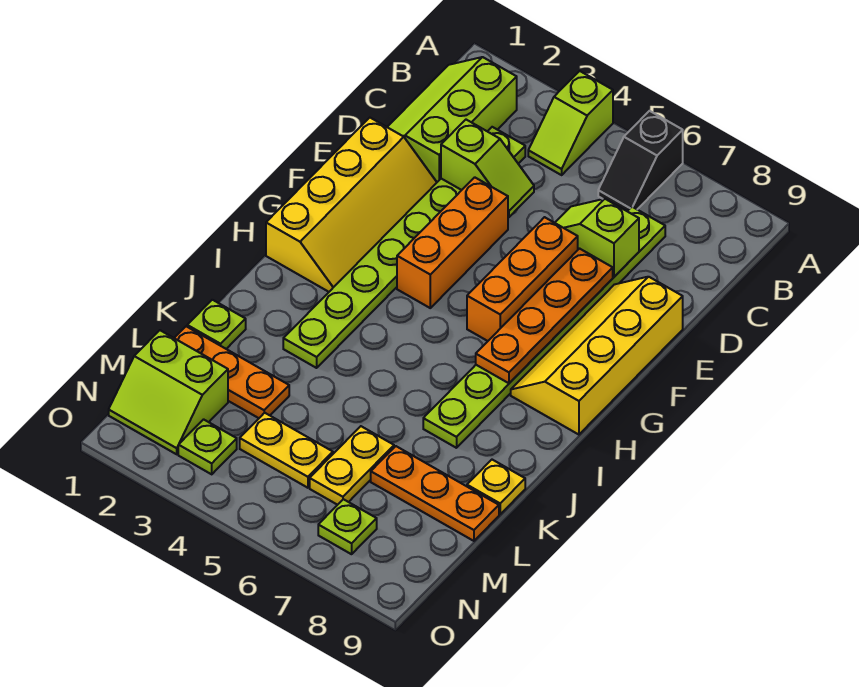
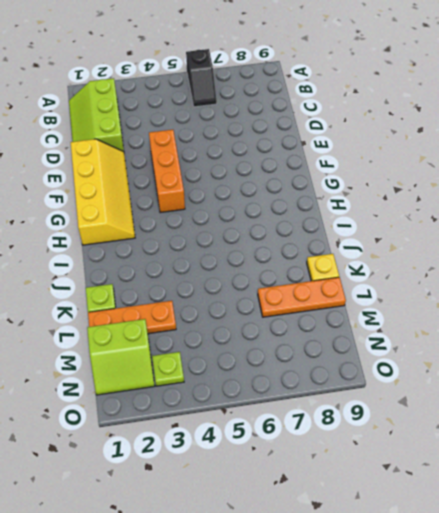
none -> lime 1x2 slope [528,71,613,175]
none -> lime 1x8 plate [283,127,525,368]
none -> lime 1x8 plate [423,207,665,448]

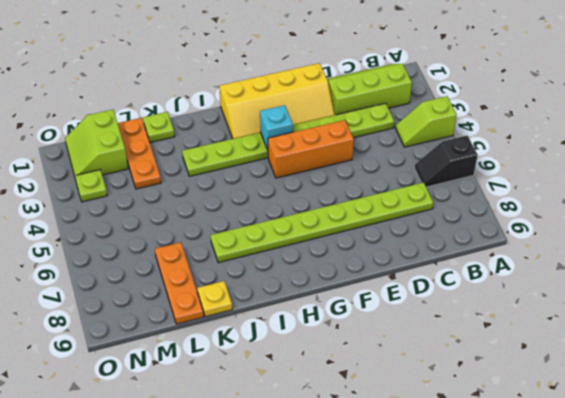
cyan 1x1 brick [260,105,293,150] -> none
none -> orange 1x3 brick [467,217,578,341]
none -> yellow 2x4 slope [511,277,683,435]
none -> yellow 1x2 plate [310,426,394,505]

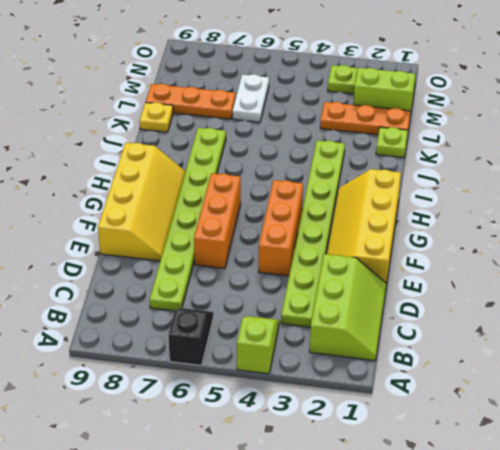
white 1x2 plate [233,74,269,122] -> yellow 1x2 plate [310,426,394,505]
none -> yellow 1x2 plate [240,413,333,488]
none -> lime 1x1 plate [318,499,377,554]
none -> lime 1x2 slope [441,120,534,217]

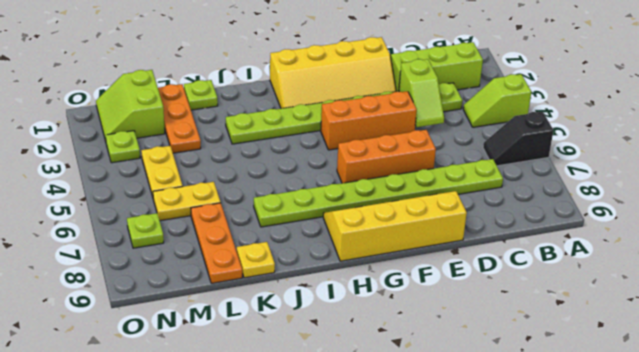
none -> lime 1x2 slope [555,199,639,277]
none -> orange 1x4 plate [476,249,613,383]

